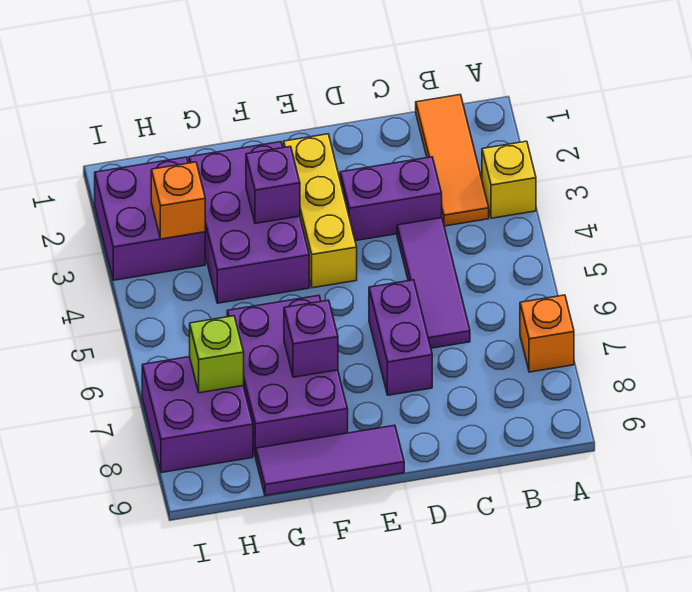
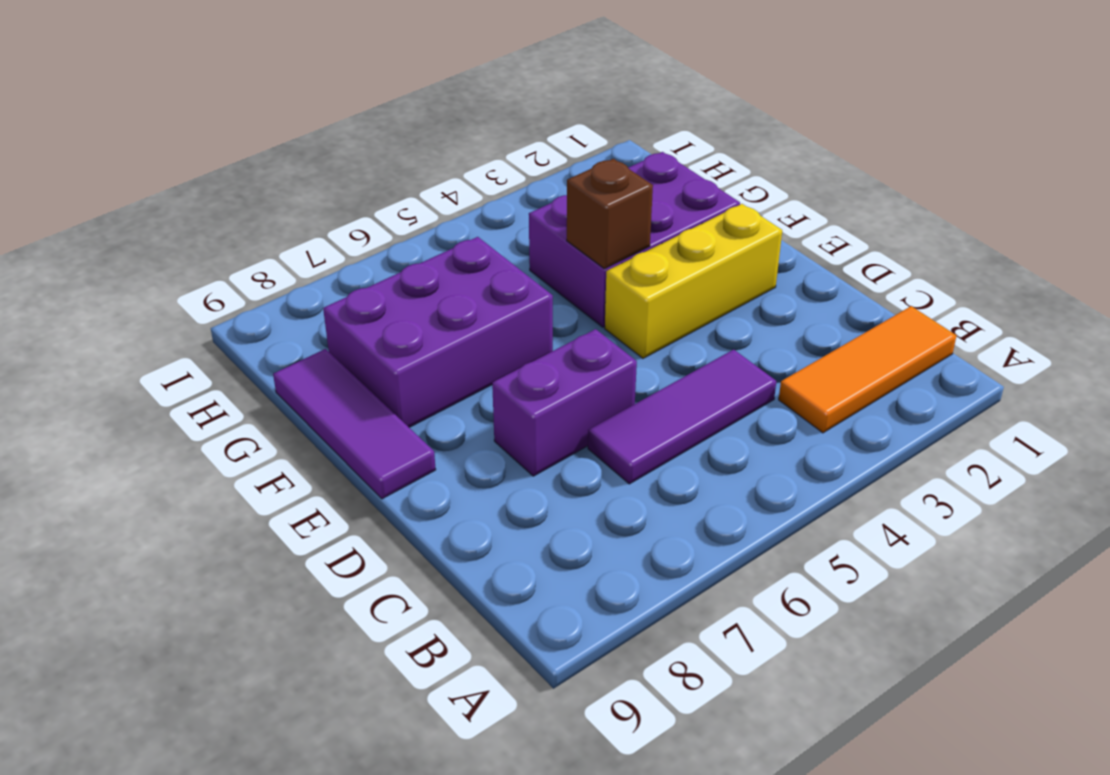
brown 1x1 brick [567,159,653,269] -> none
none -> yellow 1x1 brick [482,141,536,218]
none -> orange 1x1 brick [520,295,574,372]
none -> purple 1x2 brick [340,157,442,241]

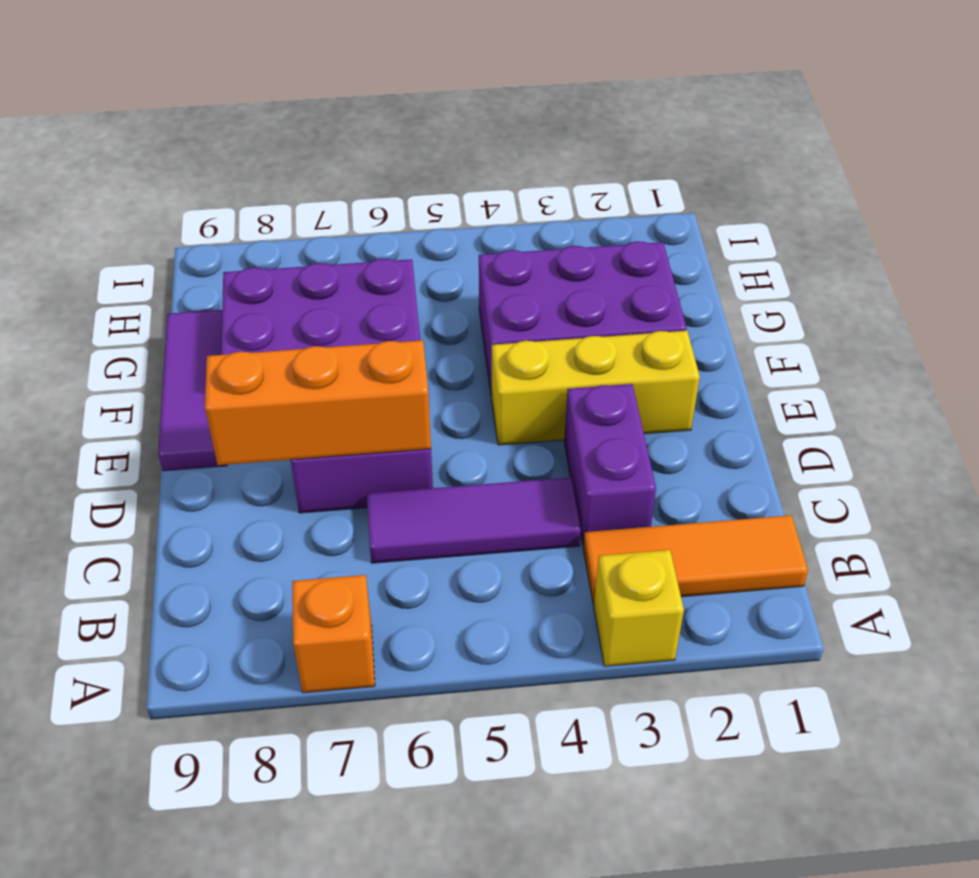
orange 1x3 brick [205,340,431,465] -> none
none -> purple 2x2 brick [95,157,205,280]
none -> purple 2x2 brick [142,357,253,473]
none -> purple 1x1 brick [246,146,300,224]

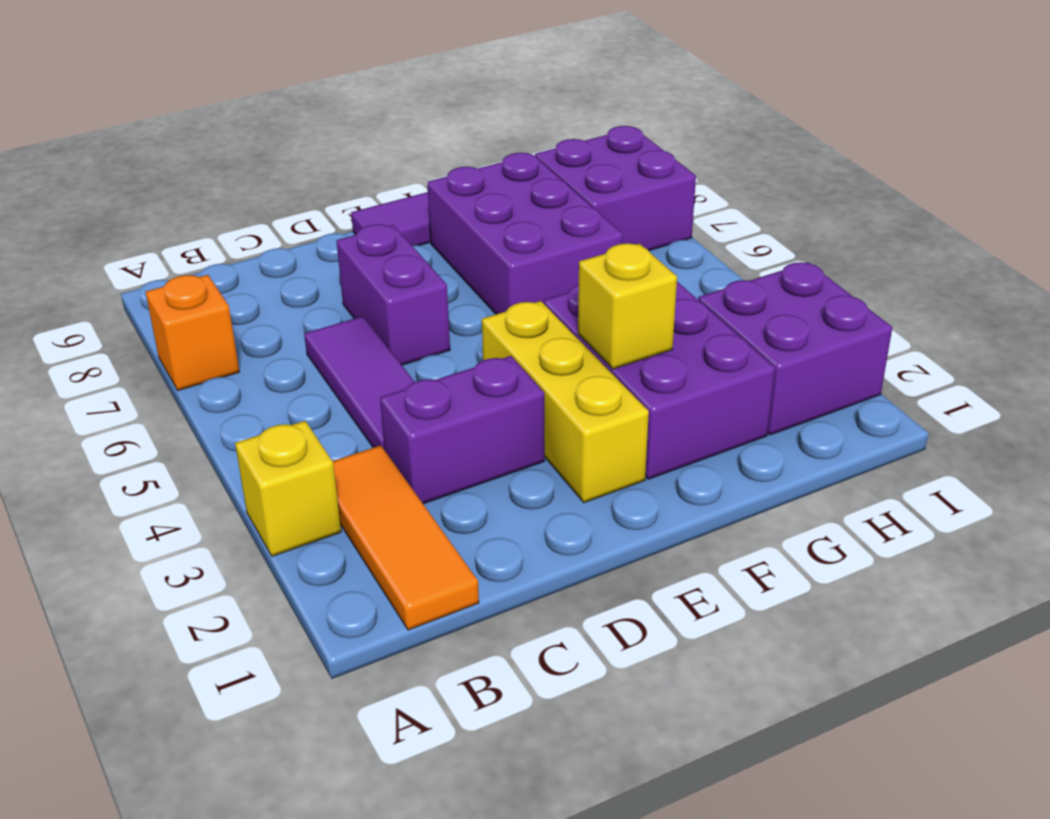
yellow 1x1 brick [578,243,677,369] -> purple 1x1 brick [246,146,300,224]
none -> purple 1x1 brick [284,300,338,377]
none -> orange 1x1 brick [151,162,205,239]
none -> lime 1x1 brick [190,316,244,393]

